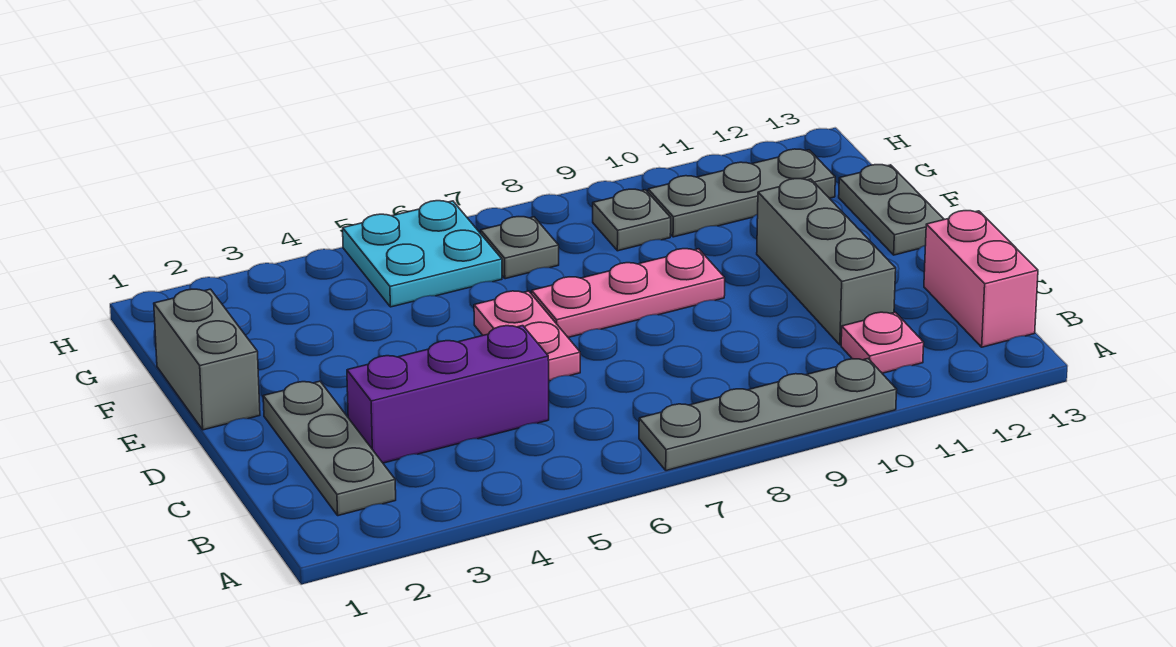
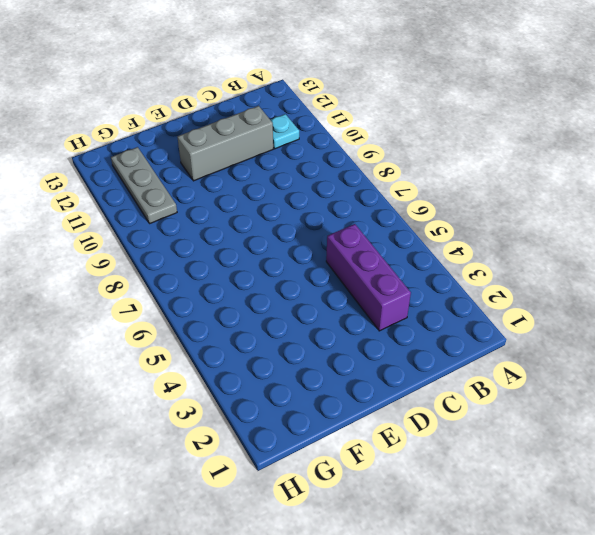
cyan 1x1 plate [271,114,299,149] -> pink 1x1 plate [841,312,924,373]
none -> grey 1x4 plate [639,359,897,471]
none -> grey 1x3 plate [263,381,396,516]
none -> pink 1x2 brick [924,211,1038,347]

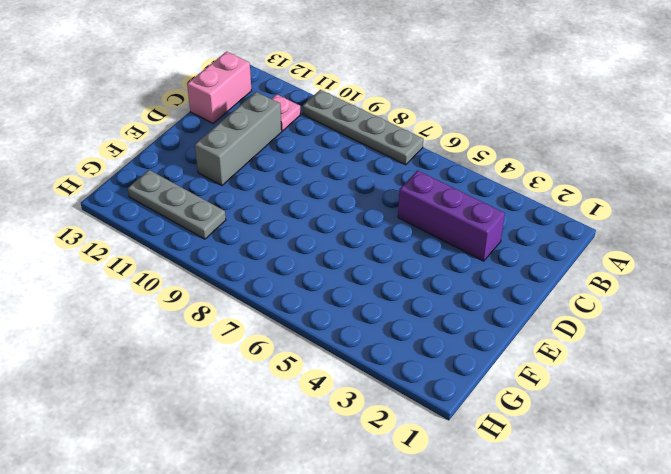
none -> grey 1x3 plate [263,381,396,516]
none -> pink 1x2 plate [474,291,580,381]
none -> grey 1x2 brick [154,289,260,430]

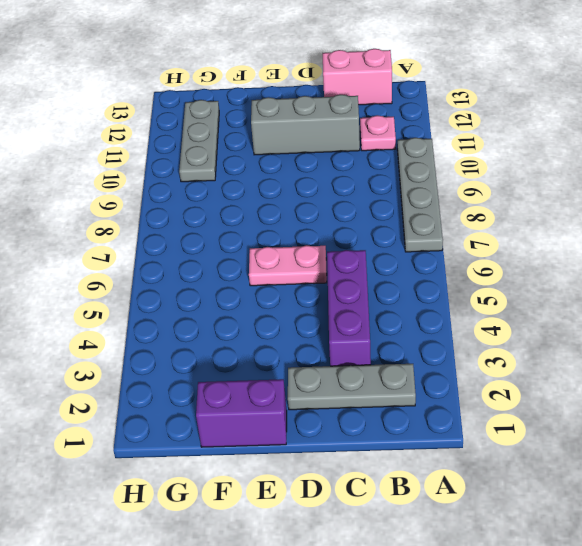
purple 1x2 brick [196,379,287,447] -> grey 1x2 brick [154,289,260,430]
none -> pink 1x3 plate [532,249,725,337]
none -> grey 1x2 plate [839,165,944,255]
none -> cyan 2x2 plate [343,201,502,307]

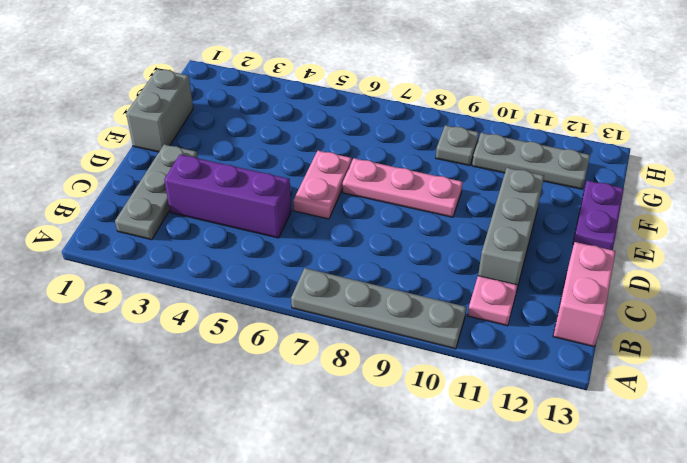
purple 1x2 plate [573,181,624,250] -> grey 1x2 plate [839,165,944,255]
none -> cyan 2x2 plate [343,201,502,307]
none -> grey 1x1 plate [481,217,559,279]

